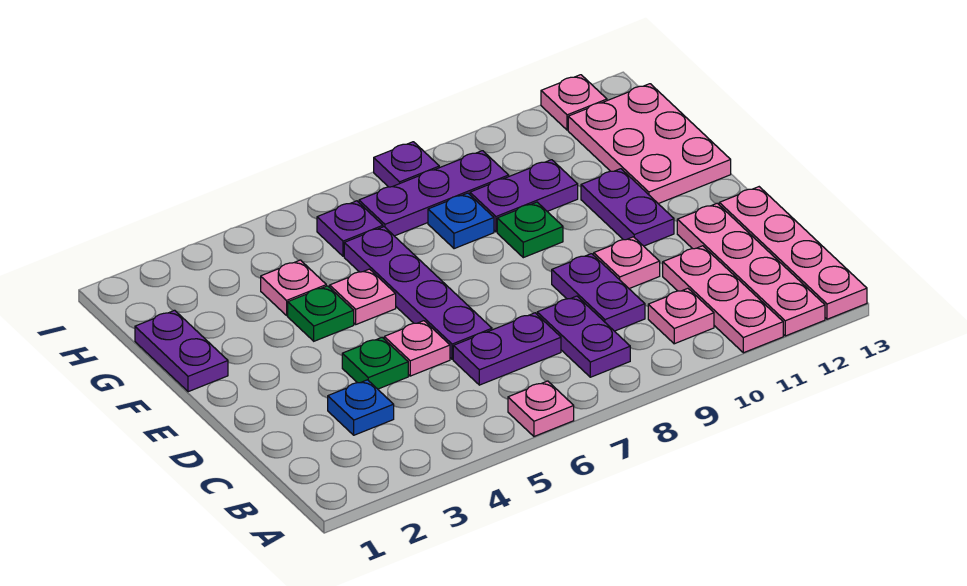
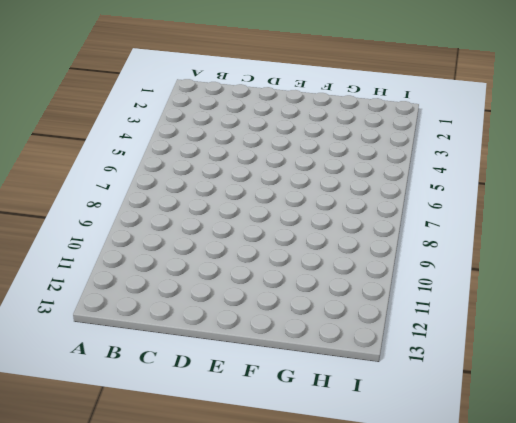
none -> pink 1x1 plate [508,381,574,436]
none -> pink 1x3 plate [663,246,783,353]
none -> pink 1x4 plate [677,203,825,336]

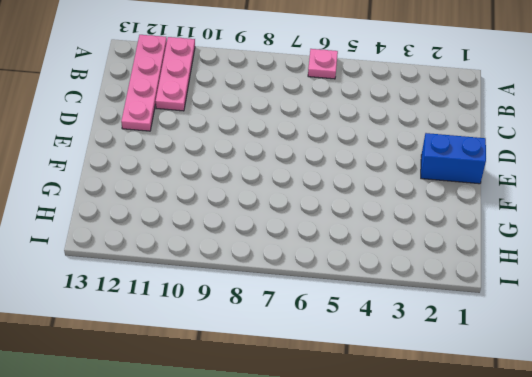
blue 1x2 brick [421,133,486,184] -> none
none -> pink 1x4 plate [719,187,867,319]
none -> purple 1x2 plate [537,296,630,377]
none -> pink 1x1 plate [648,288,714,344]

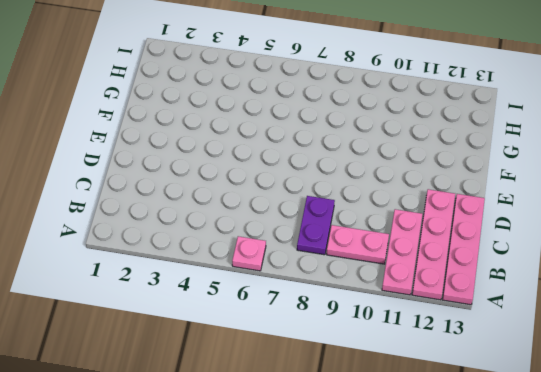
pink 1x2 plate [327,225,389,264] -> pink 1x1 plate [648,288,714,344]
none -> blue 1x1 plate [328,380,394,435]
none -> purple 1x2 plate [453,313,561,385]
none -> purple 1x2 plate [552,254,645,331]

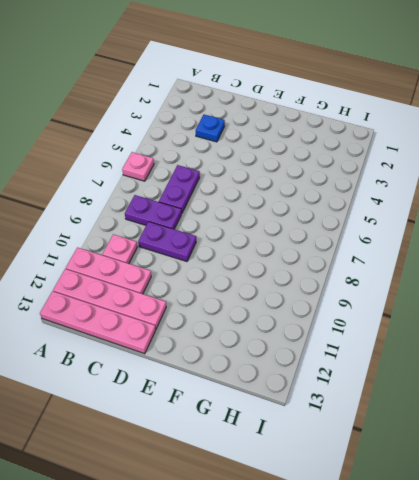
none -> green 1x1 plate [342,338,408,389]
none -> pink 1x1 plate [384,321,450,376]
none -> purple 1x4 plate [344,227,492,359]

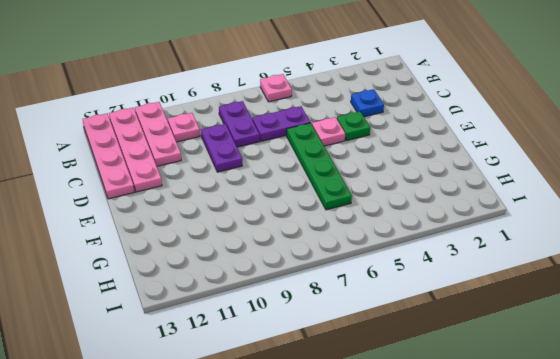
green 1x4 plate [287,123,352,210] -> purple 1x4 plate [344,227,492,359]
none -> pink 1x1 plate [594,237,660,289]
none -> purple 1x2 plate [581,169,674,246]
none -> purple 1x2 plate [135,310,228,392]

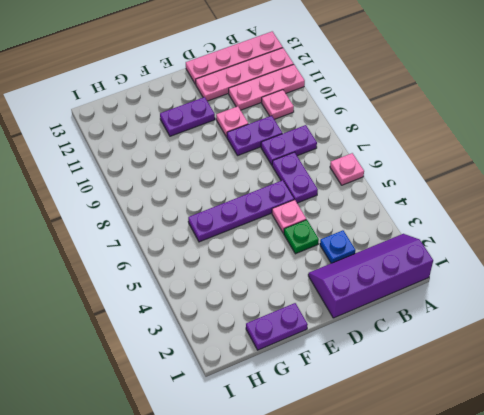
purple 2x4 slope [308,234,433,318] -> none
none -> green 1x1 plate [288,286,354,341]
none -> pink 1x1 plate [330,269,396,324]
none -> green 1x1 plate [497,202,563,258]

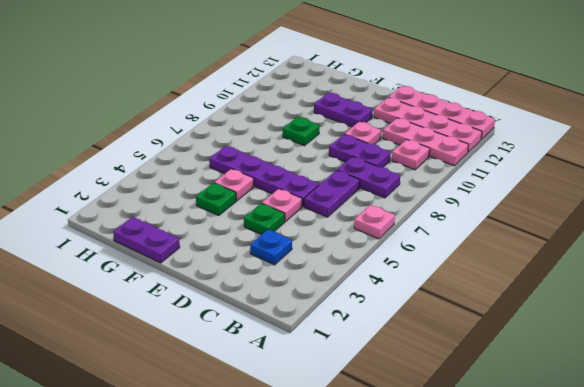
none -> pink 2x3 plate [568,84,731,204]
none -> pink 1x1 plate [261,260,326,315]
none -> blue 1x1 plate [428,193,494,249]

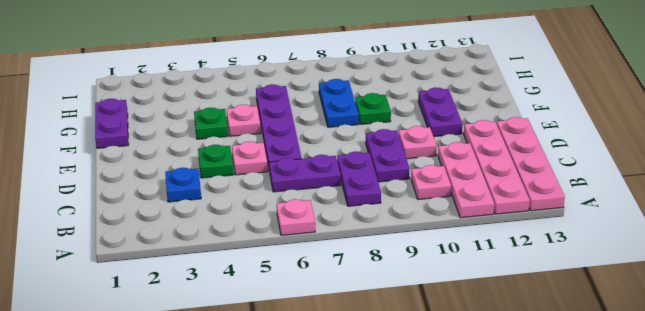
blue 1x2 plate [319,79,359,127] -> blue 1x1 plate [428,193,494,249]
none -> pink 2x3 plate [568,84,731,204]
none -> pink 1x1 plate [261,260,326,315]
none -> purple 1x2 plate [470,160,578,232]

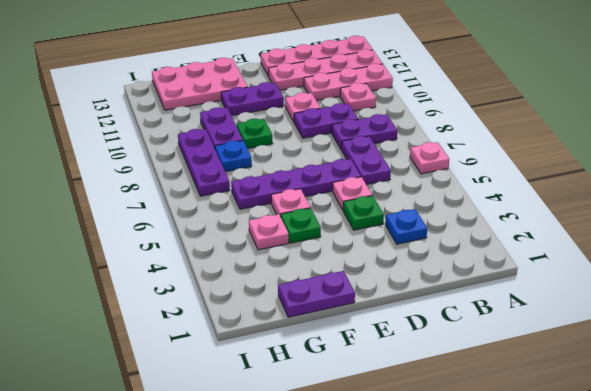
none -> purple 1x1 plate [317,201,383,256]
none -> purple 1x1 plate [374,142,439,187]
none -> pink 1x1 plate [541,75,607,130]

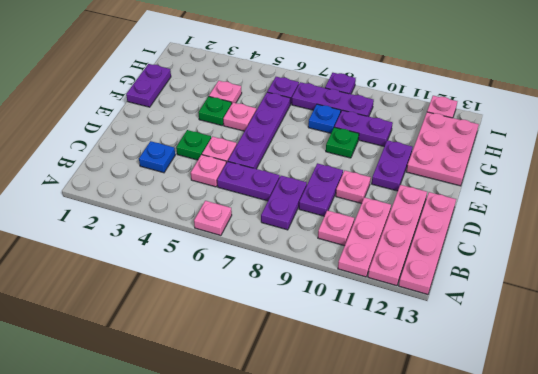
pink 1x1 plate [191,155,226,187] -> none

